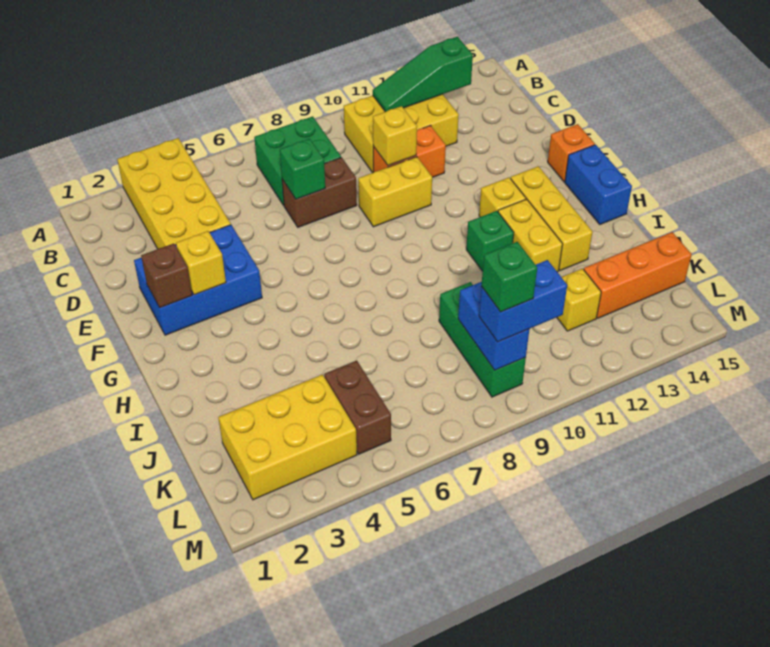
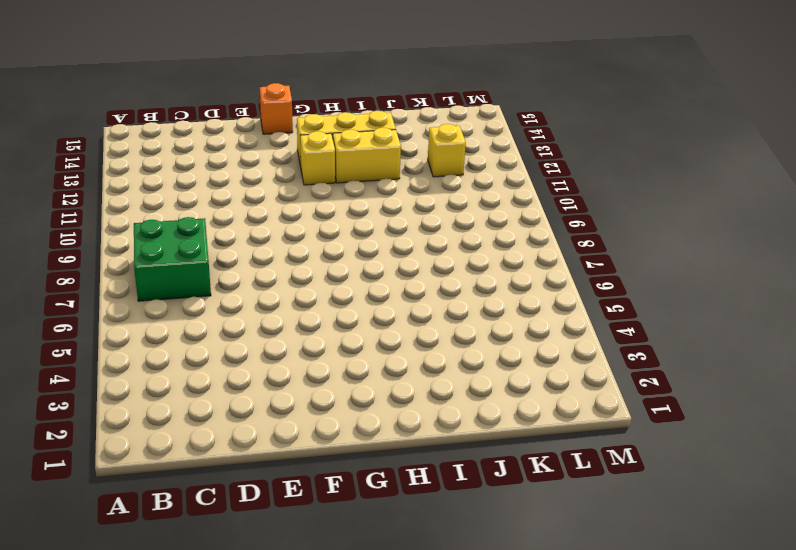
none -> yellow 2x4 brick [117,138,231,249]
none -> yellow 2x3 brick [344,94,459,173]
none -> brown 1x2 brick [282,157,357,227]

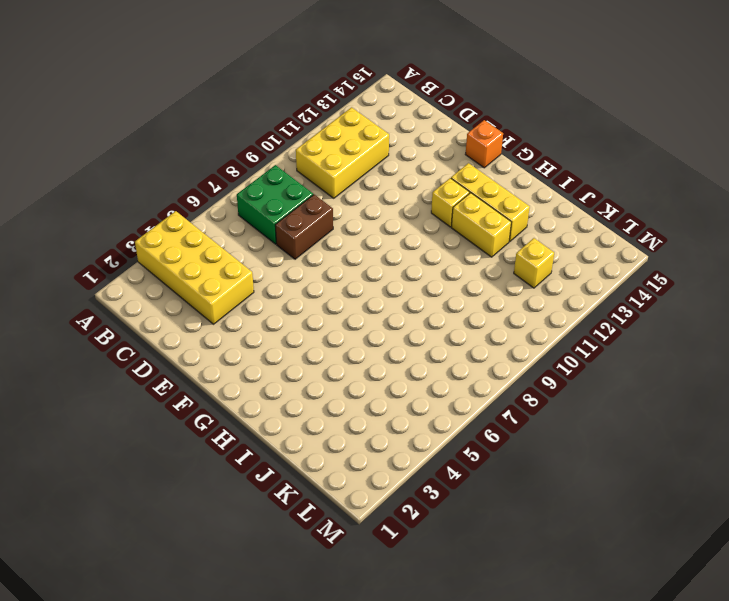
none -> orange 1x2 brick [373,126,446,178]
none -> blue 2x3 brick [134,225,262,335]
none -> yellow 1x2 brick [358,157,432,227]

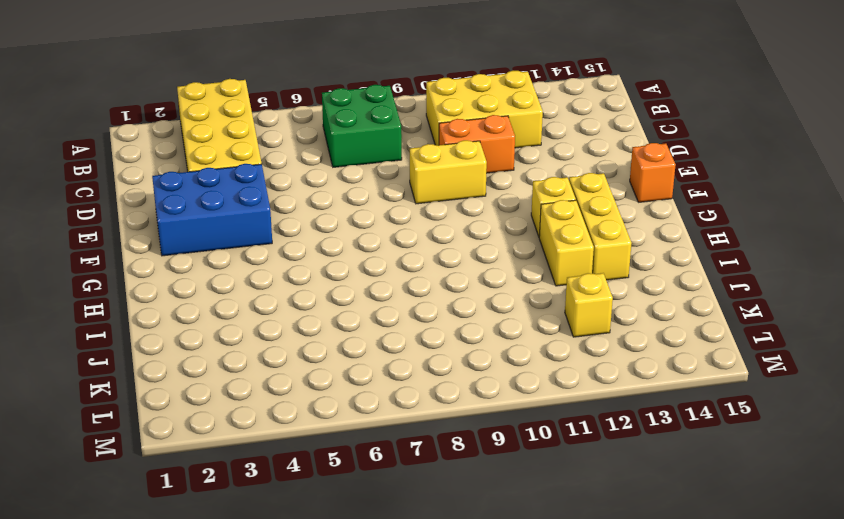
none -> brown 1x2 brick [282,157,357,227]
none -> blue 1x2 brick [565,145,632,224]
none -> green 1x1 brick [466,211,514,271]

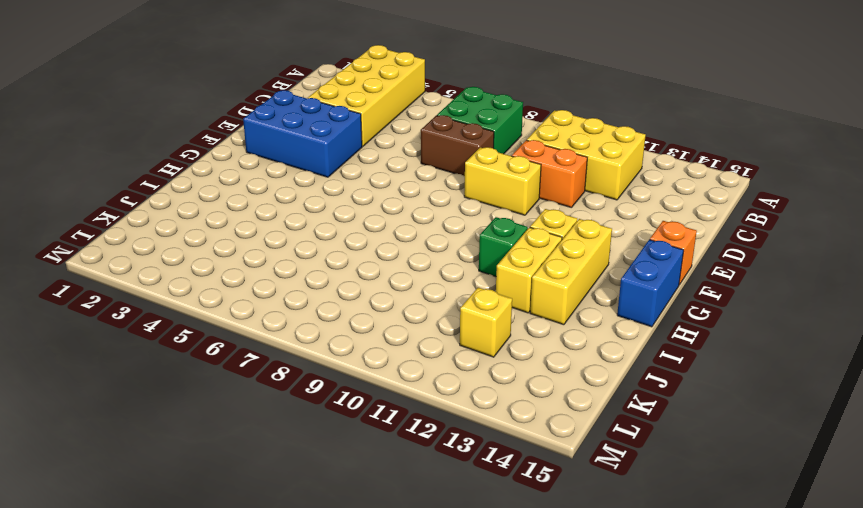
none -> green 1x3 brick [439,282,526,397]
none -> yellow 2x3 brick [218,374,357,500]
none -> brown 1x2 brick [324,361,391,454]

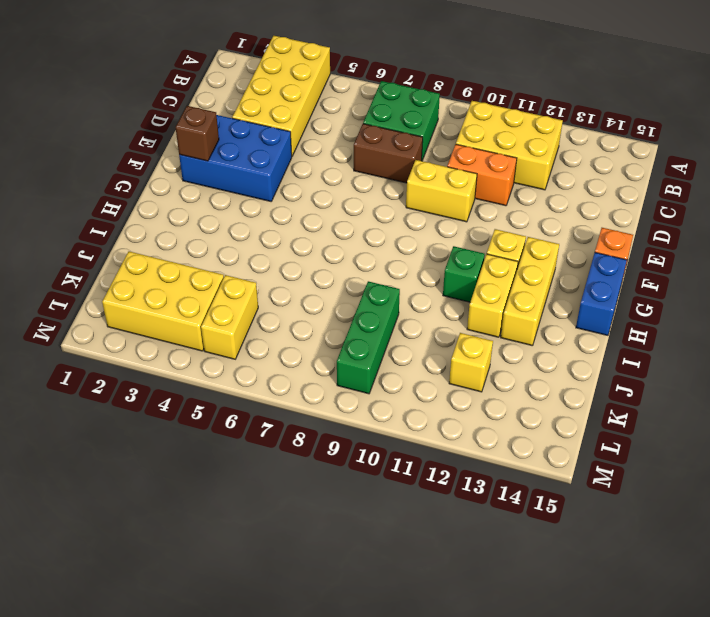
yellow 1x2 brick [201,275,258,359] -> brown 1x2 brick [324,361,391,454]
none -> orange 1x3 brick [584,232,692,318]
none -> green 1x3 slope [373,37,473,112]
none -> green 1x1 brick [280,139,325,199]

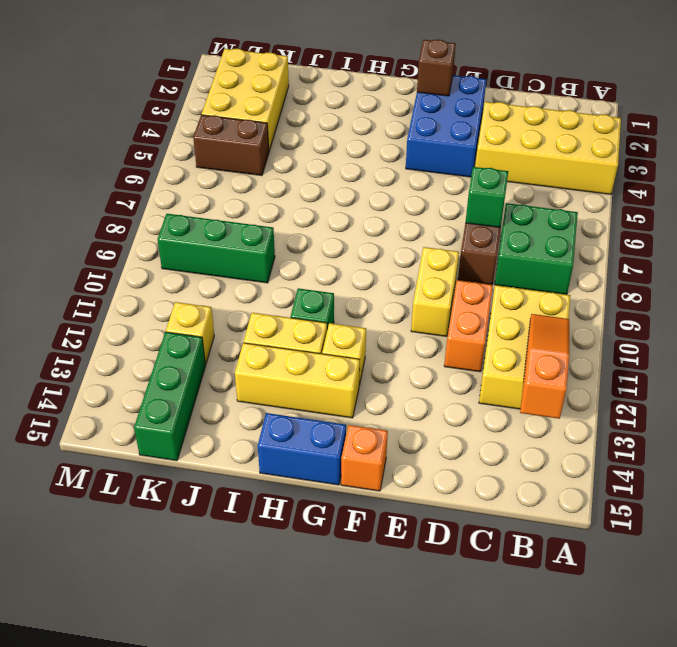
orange 1x3 slope [520,314,569,419] -> green 1x3 slope [373,37,473,112]
green 1x3 brick [134,332,206,461] -> orange 1x3 brick [584,232,692,318]
none -> yellow 1x1 brick [373,106,417,166]
none -> yellow 1x1 brick [176,231,226,295]
none -> blue 1x2 brick [458,282,529,370]

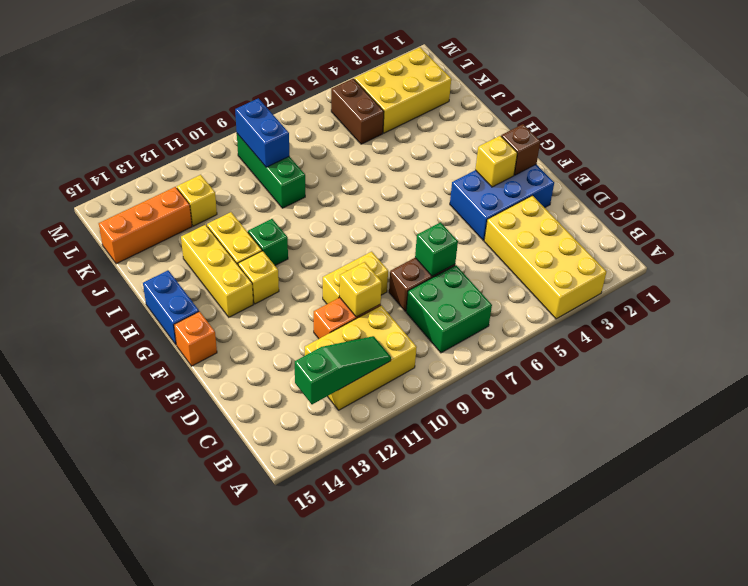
none -> blue 1x2 brick [479,260,567,342]
none -> green 1x1 brick [481,242,537,312]

